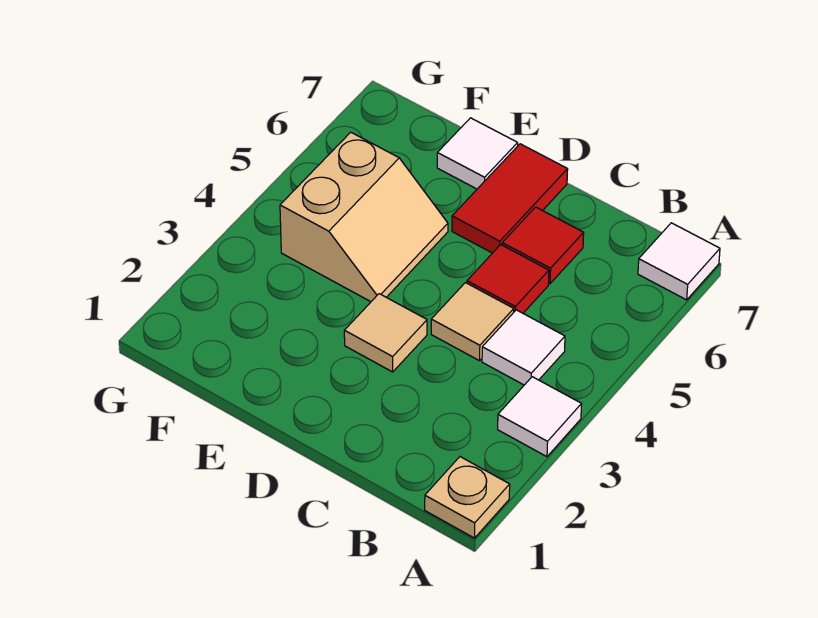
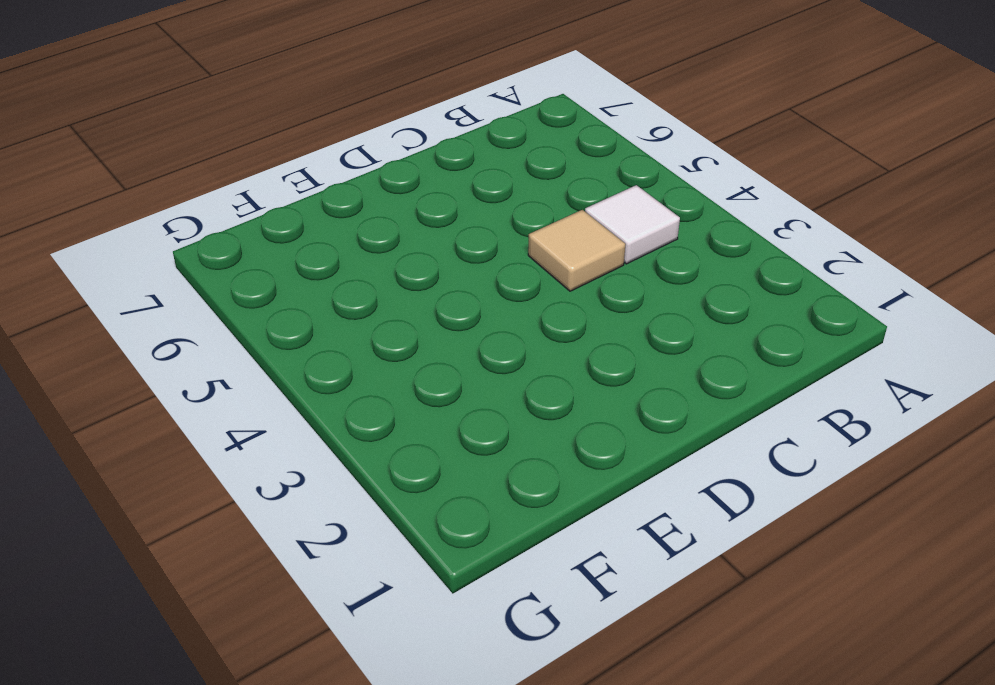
none -> tan 1x1 plate [425,457,510,538]
none -> white 1x1 tile [498,377,582,457]

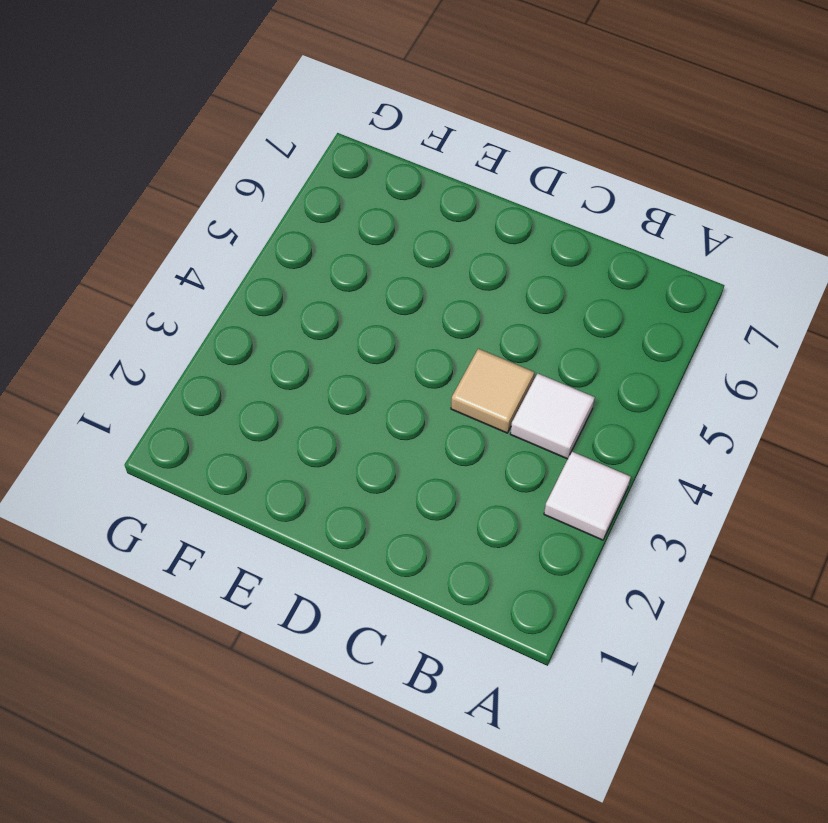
none -> tan 1x1 plate [425,457,510,538]
none -> white 1x1 tile [638,223,720,300]

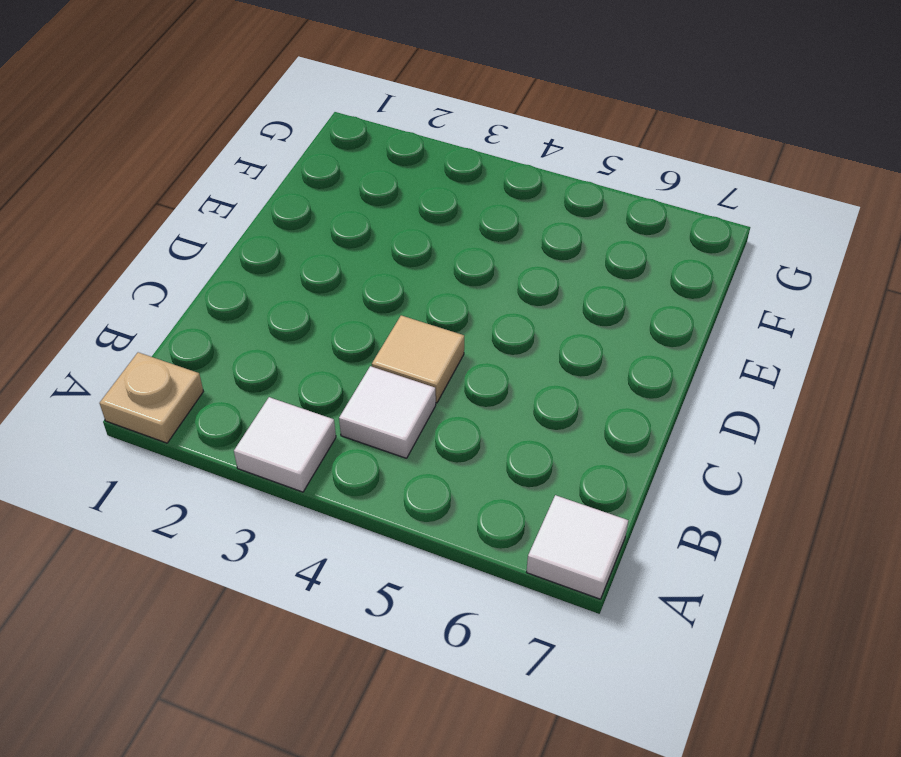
none -> red 1x1 tile [467,245,549,313]
none -> red 1x1 tile [502,207,584,284]

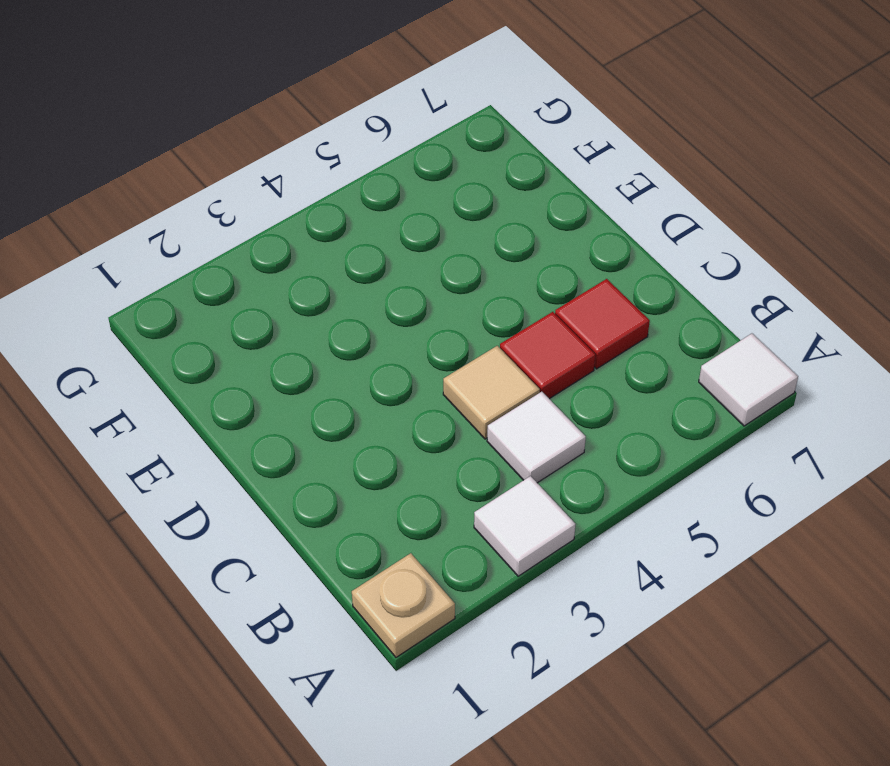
none -> tan 1x1 tile [344,294,427,372]
none -> red 1x2 tile [452,144,568,253]

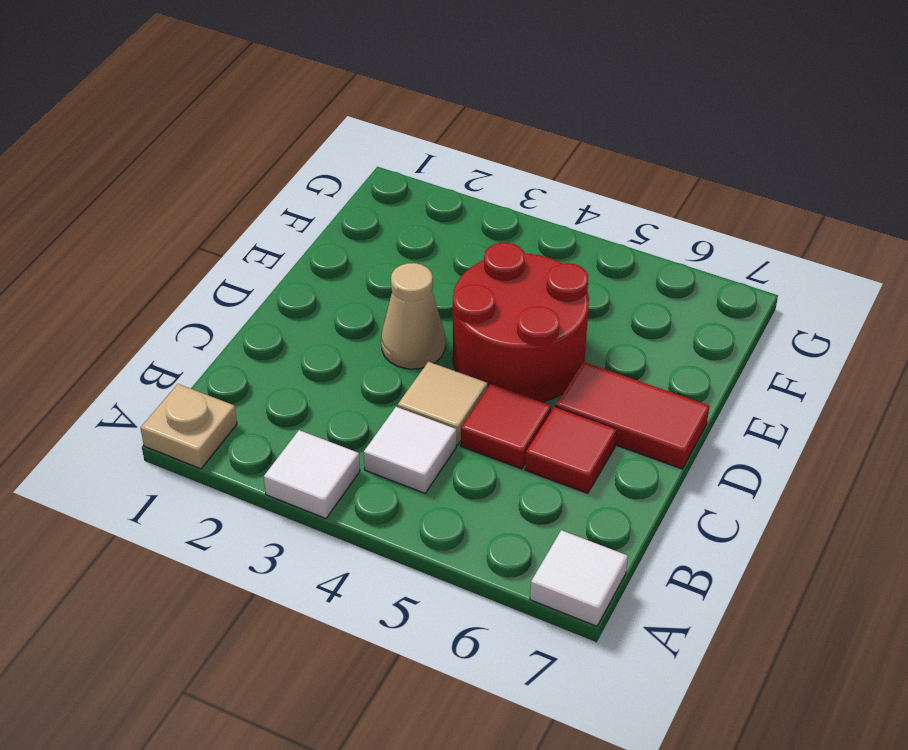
tan 1x1 cone [381,263,445,369] -> tan 1x1 tile [344,294,427,372]
red 2x2 round brick [453,243,589,402] -> tan 2x2 slope [280,132,448,302]
none -> white 1x1 tile [437,118,518,189]

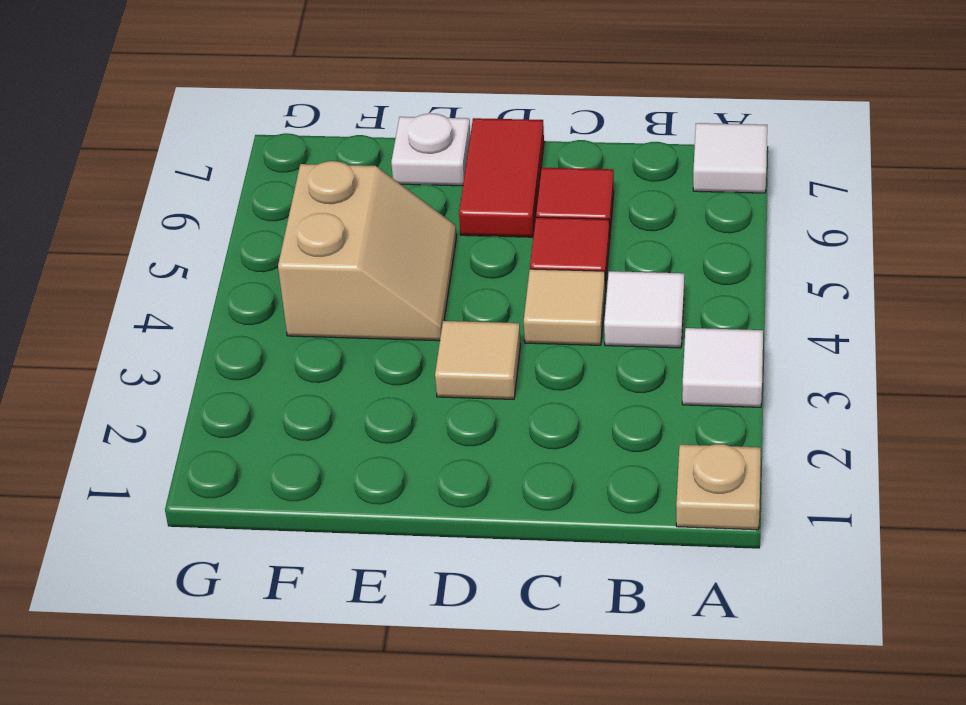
white 1x1 plate [391,113,470,186] -> white 1x1 tile [437,118,518,189]

